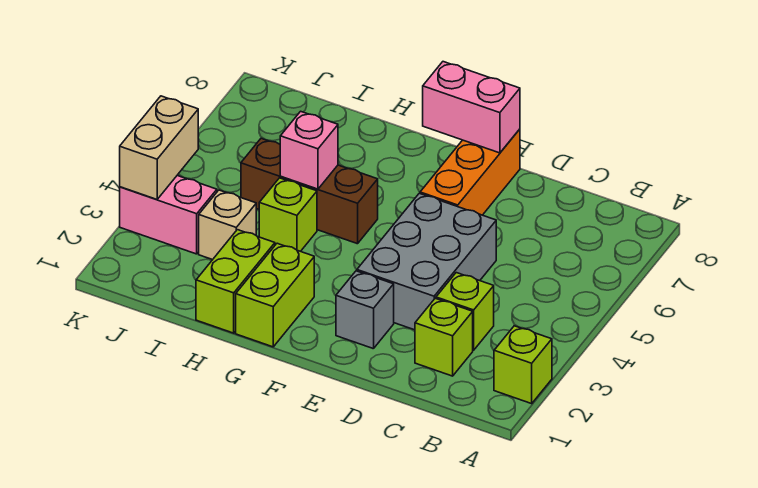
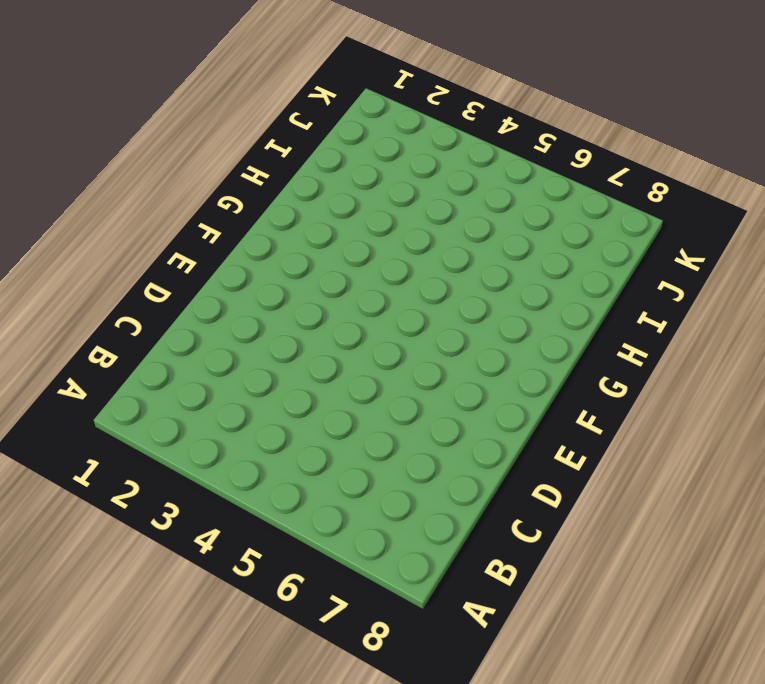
none -> lime 1x1 brick [494,326,552,404]
none -> lime 1x1 brick [415,298,473,376]
none -> lime 1x1 brick [436,273,494,350]

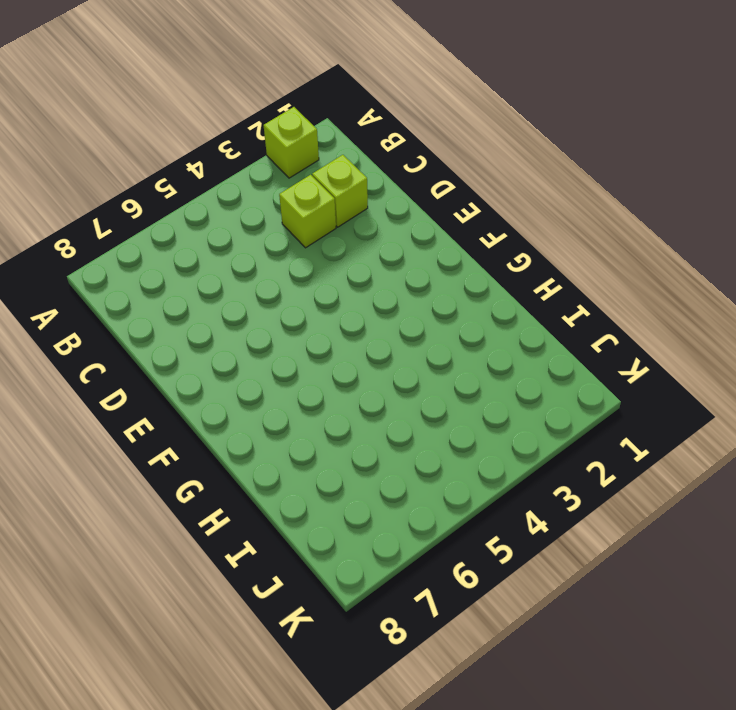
none -> grey 2x3 brick [357,193,496,330]
none -> grey 1x1 brick [336,271,394,349]
none -> orange 1x3 brick [420,129,520,215]

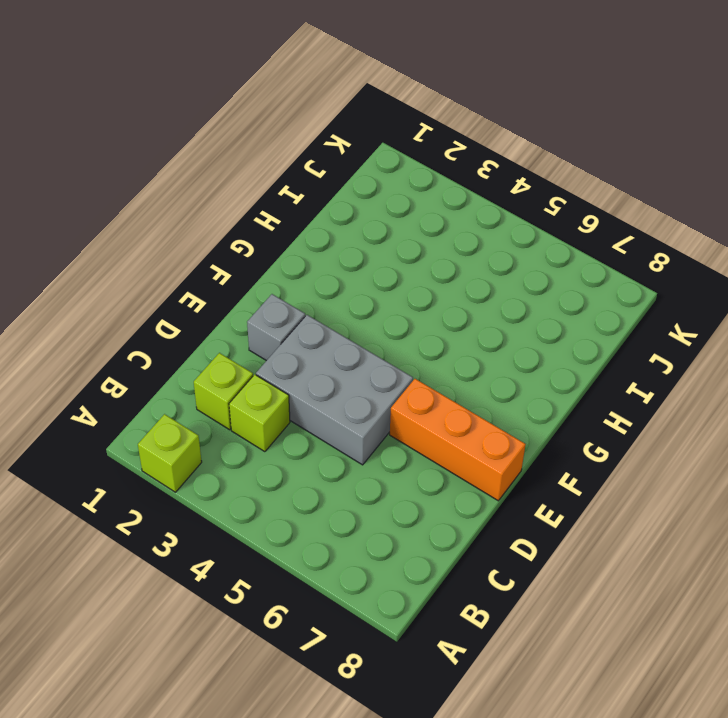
none -> lime 1x2 brick [236,243,314,347]
none -> brown 1x3 brick [241,138,378,244]
none -> lime 1x2 brick [196,230,275,333]

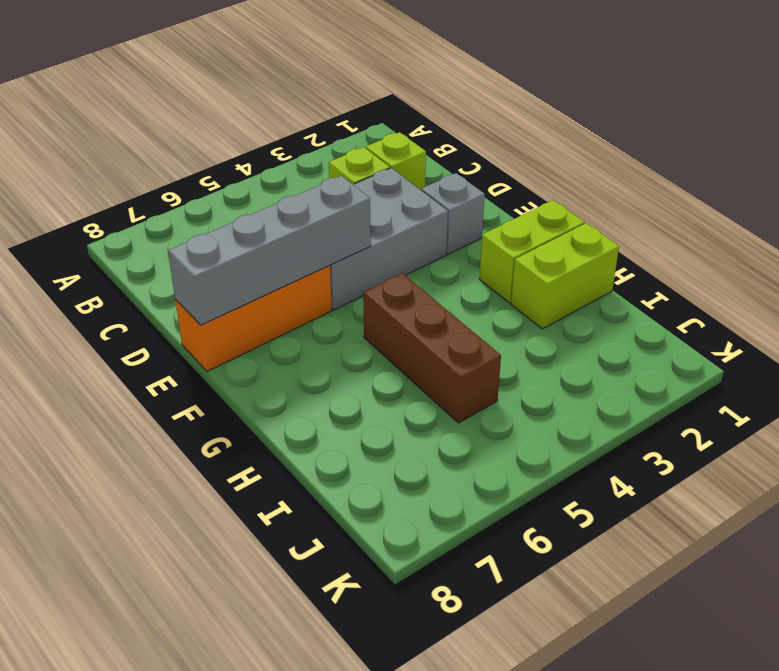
grey 1x4 brick [168,176,371,325] -> pink 1x2 brick [423,62,520,153]
none -> lime 1x1 brick [494,326,552,404]
none -> lime 1x1 brick [259,178,317,251]
none -> tan 1x1 brick [199,190,256,260]

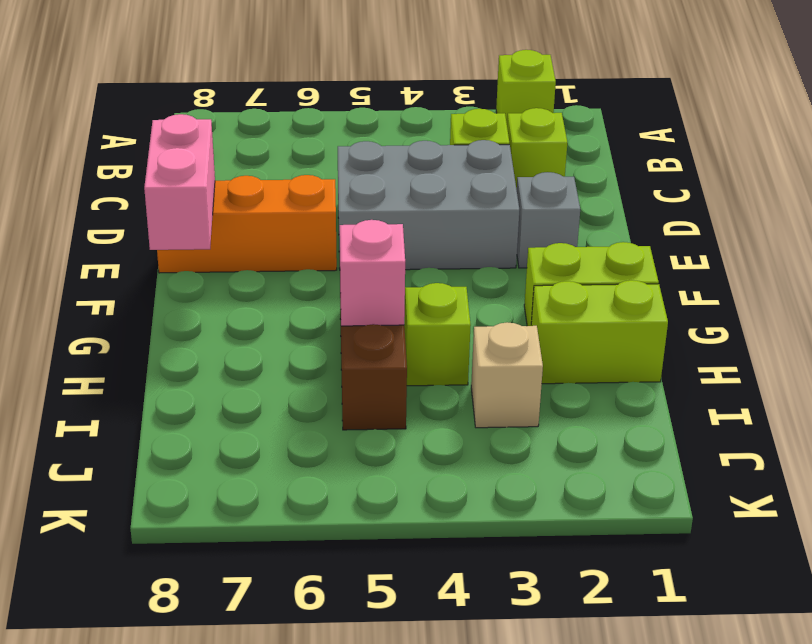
none -> pink 1x2 brick [120,176,217,254]
none -> tan 1x2 brick [120,96,198,200]

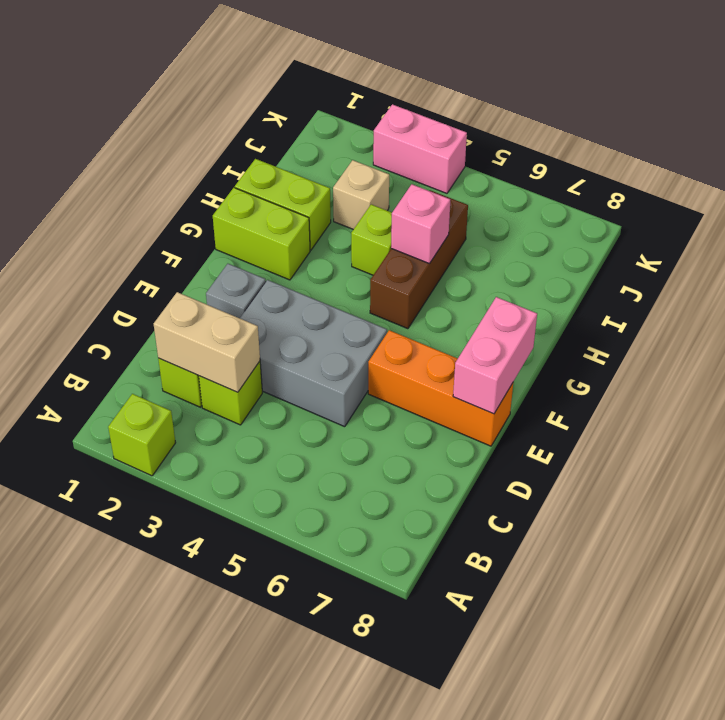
tan 1x2 brick [154,292,260,392] -> tan 1x2 brick moved to [120,96,198,200]
pink 1x2 brick [373,104,467,193] -> pink 1x2 brick turned to [120,176,217,254]

